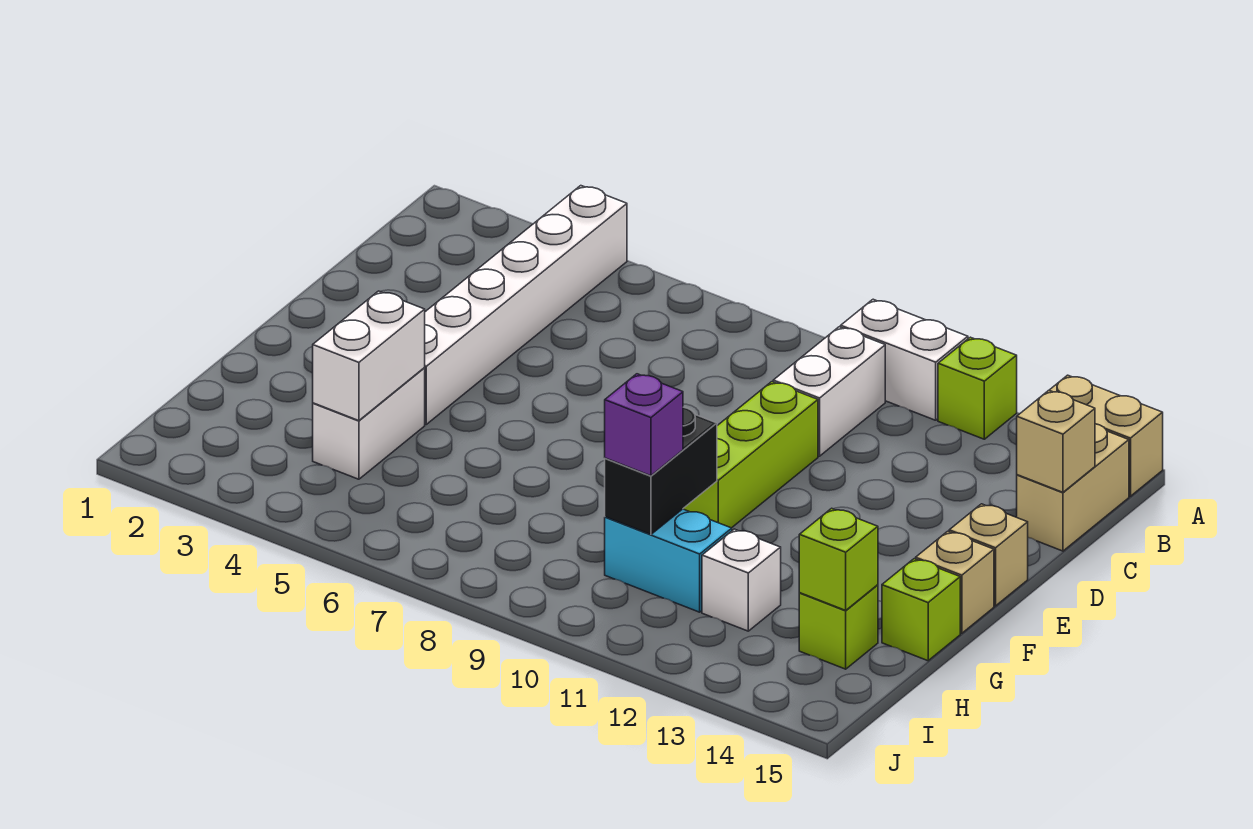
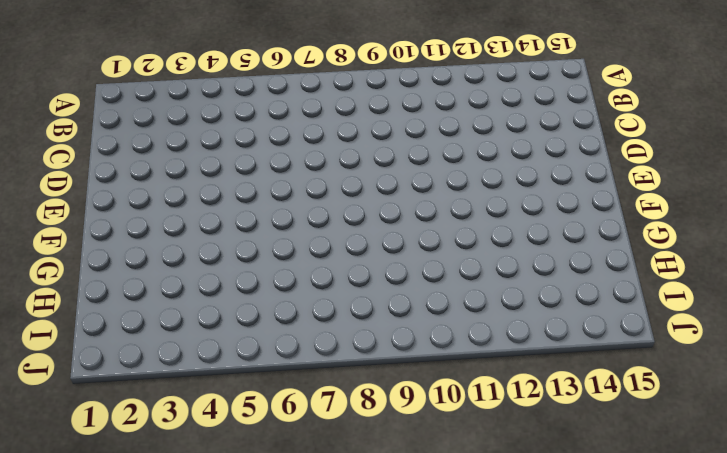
none -> white 1x6 brick [424,186,627,424]
none -> white 1x2 brick [841,299,968,420]
none -> lime 1x1 brick [938,337,1017,439]

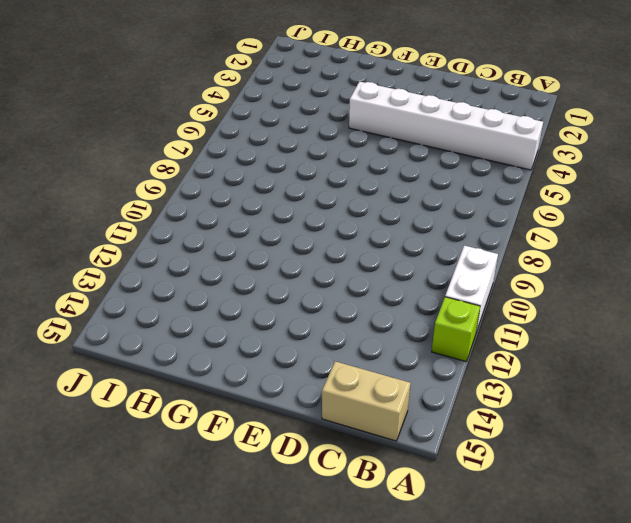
none -> tan 1x2 brick [1049,375,1163,496]
none -> white 1x2 brick [773,327,885,456]
none -> lime 1x3 brick [683,382,818,528]

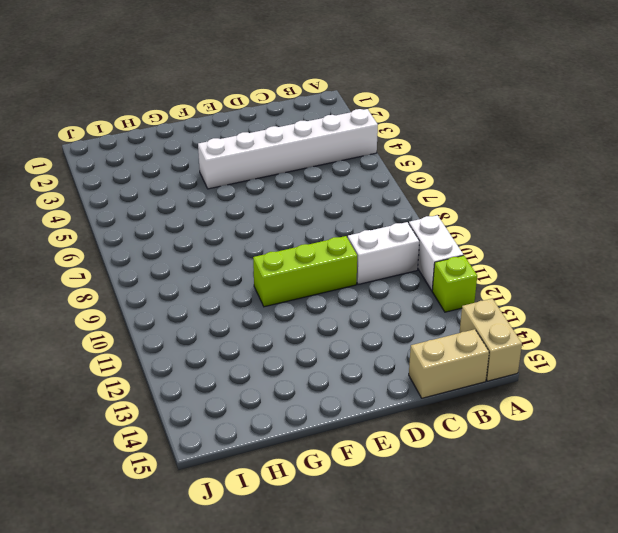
none -> tan 1x1 brick [949,504,1028,606]
none -> tan 1x1 brick [916,531,994,633]
none -> white 1x2 brick [313,368,425,479]

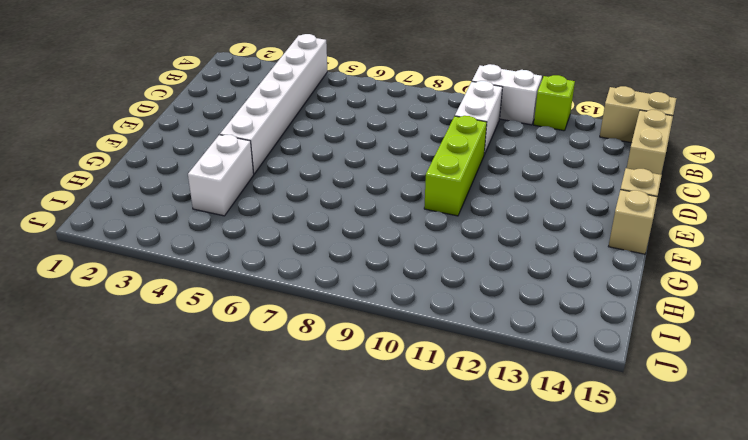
none -> lime 1x1 brick [882,559,960,661]
none -> cyan 1x2 brick [605,509,732,612]
none -> white 1x1 brick [702,529,781,631]

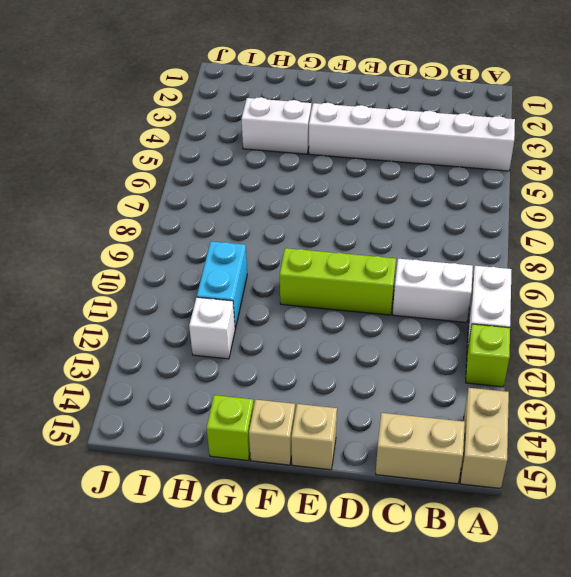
none -> lime 1x1 brick [799,585,878,669]
none -> tan 1x1 brick [1017,390,1095,492]
none -> white 1x2 brick [313,291,425,421]

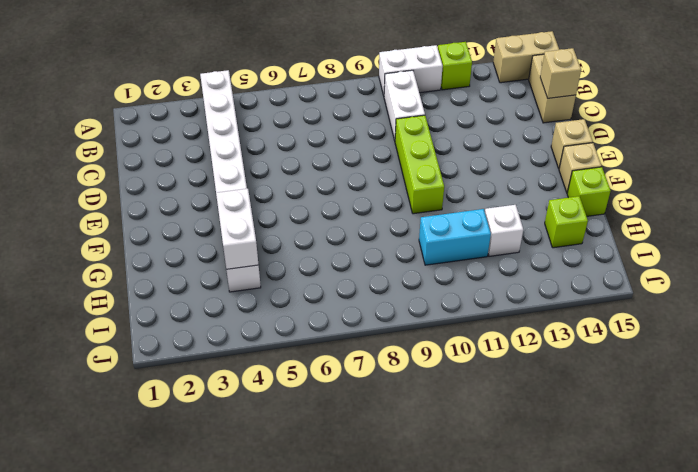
none -> black 1x2 brick [605,407,717,534]
none -> lime 1x1 brick [799,508,878,610]
none -> purple 1x1 brick [605,374,683,476]

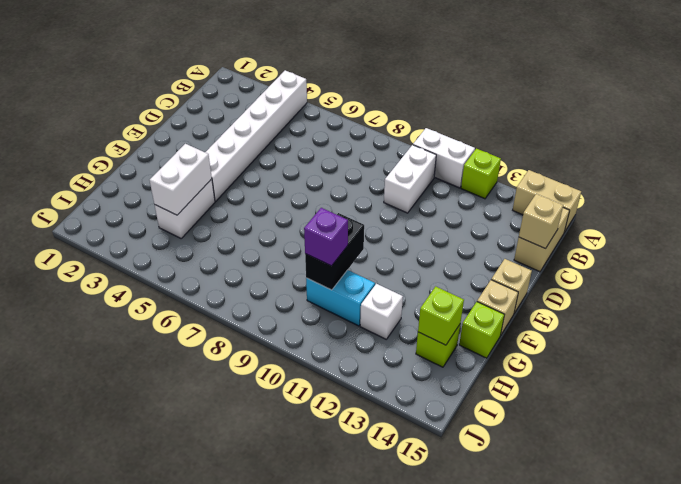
none -> lime 1x3 brick [683,382,818,528]

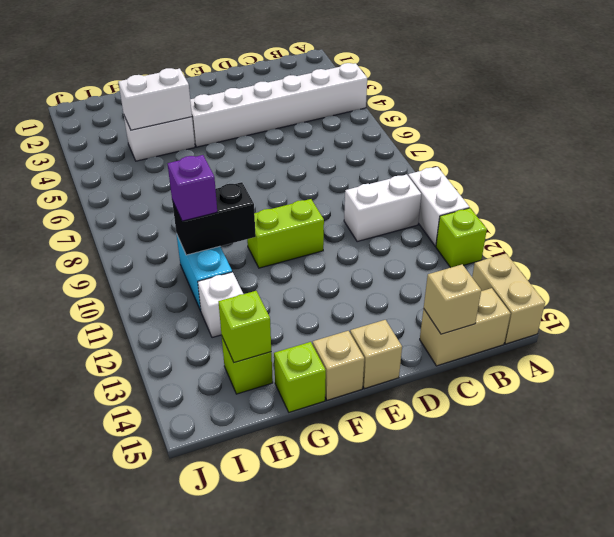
lime 1x2 brick [247,199,324,268] -> lime 1x3 brick [683,382,818,528]

